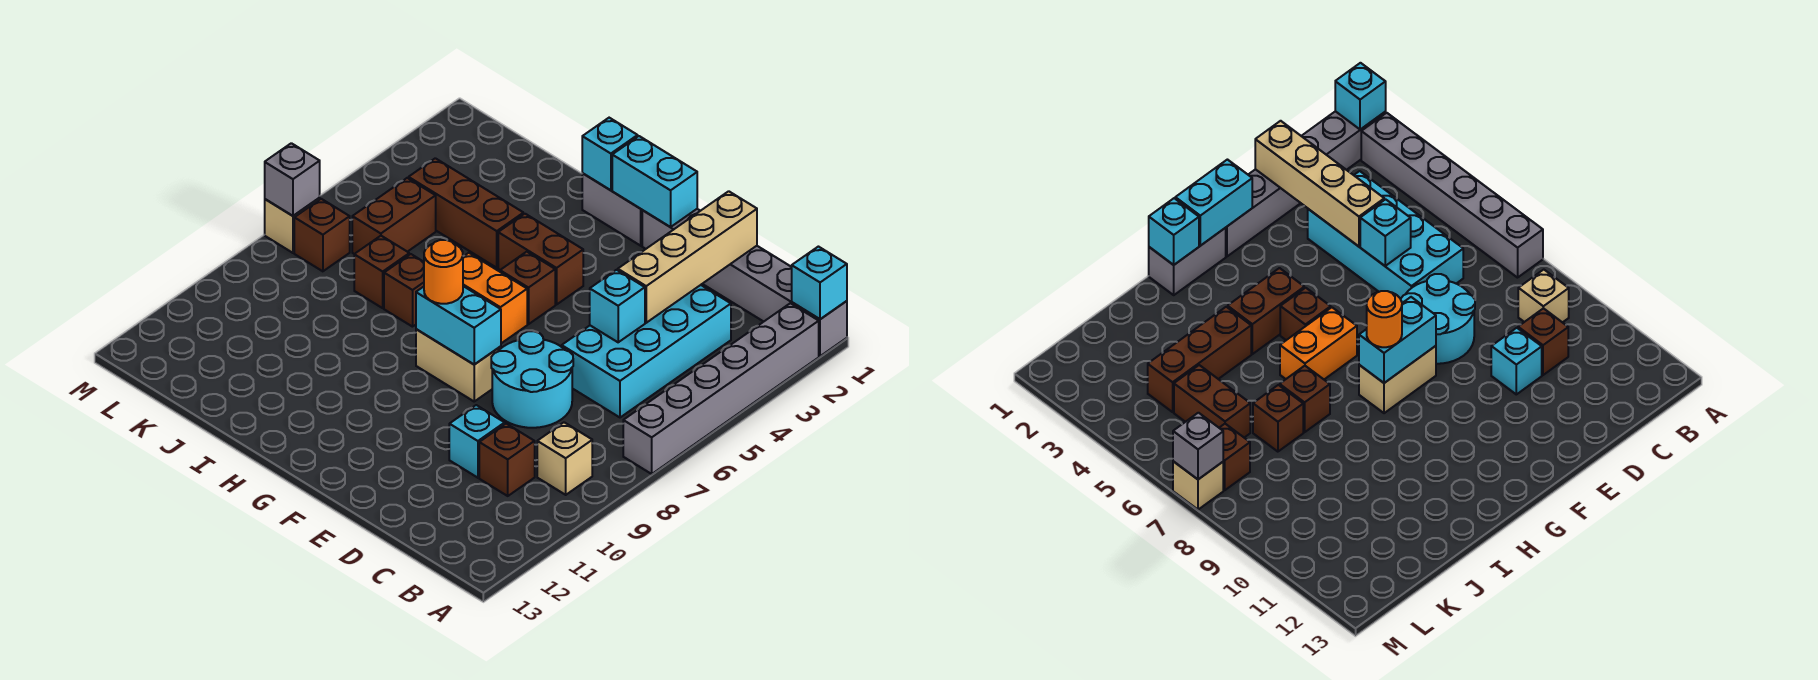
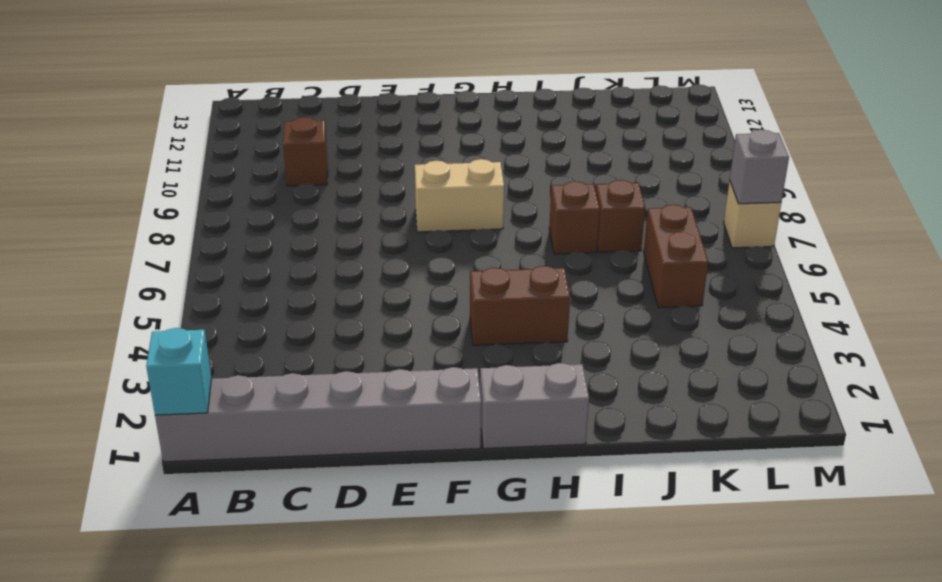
none -> grey 1x6 brick [623,303,819,474]
none -> tan 1x1 brick [537,422,592,495]
none -> cyan 2x4 brick [562,285,731,417]

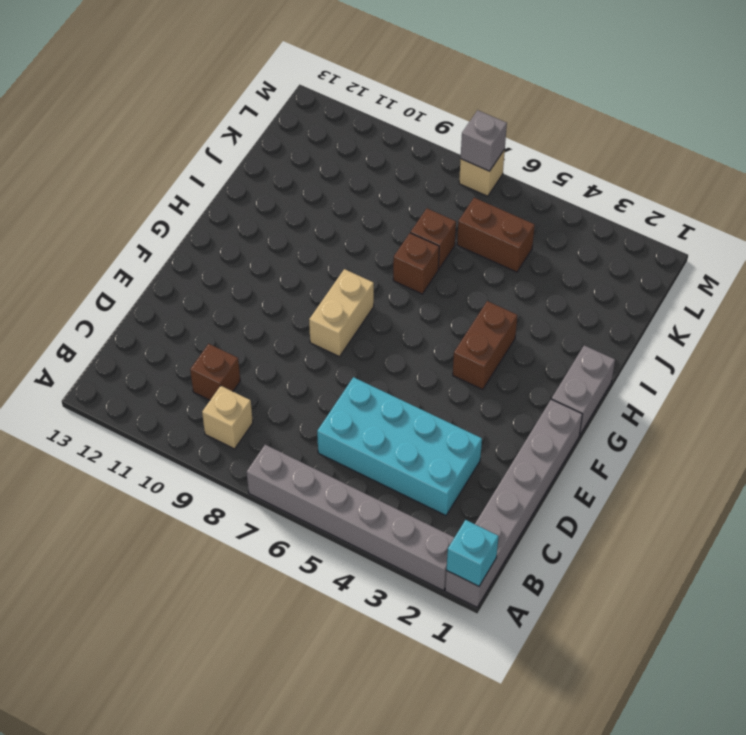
none -> cyan 2x2 round brick [491,331,573,428]
none -> cyan 1x1 brick [449,405,505,478]
none -> brown 1x1 brick [500,252,555,324]

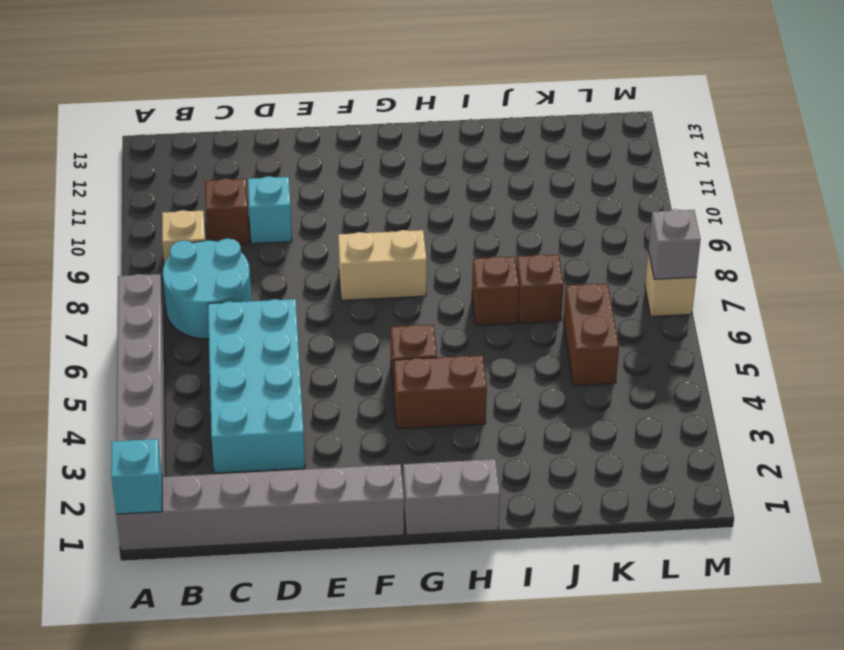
cyan 2x2 round brick [163,238,251,339] -> cyan 2x2 round brick moved to [491,331,573,428]
none -> orange 1x2 brick [463,253,527,343]
none -> brown 1x3 brick [409,158,523,268]
none -> brown 1x1 brick [294,199,350,271]

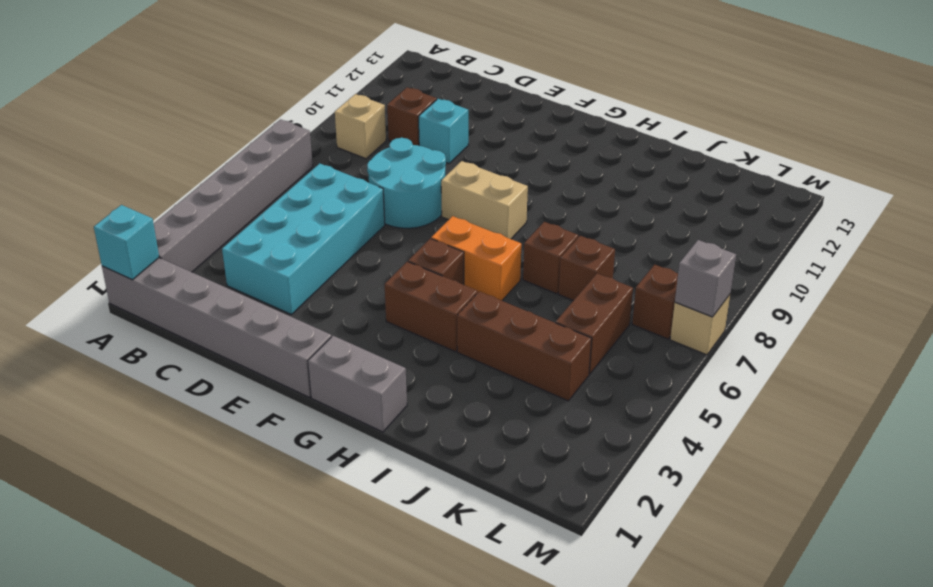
none -> tan 1x4 brick [618,191,757,323]
none -> cyan 1x1 brick [590,270,645,342]
none -> cyan 1x2 brick [612,136,697,227]

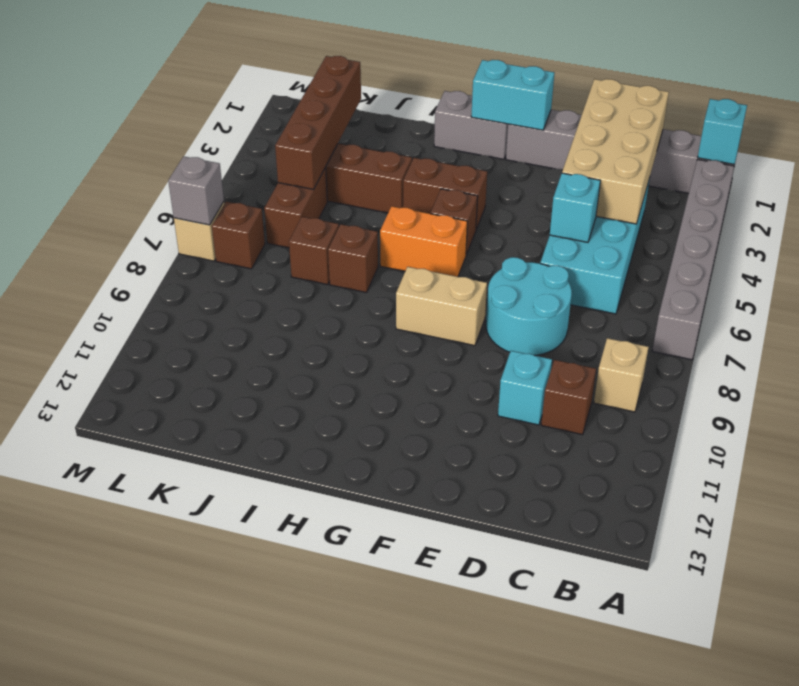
tan 2x4 brick [562,79,669,224] -> tan 1x4 brick [618,191,757,323]
brown 1x4 brick [275,56,361,189] -> none
none -> cyan 1x2 brick [416,286,501,364]
none -> cyan 1x1 brick [582,118,638,190]
none -> orange 1x1 round brick [424,240,463,304]

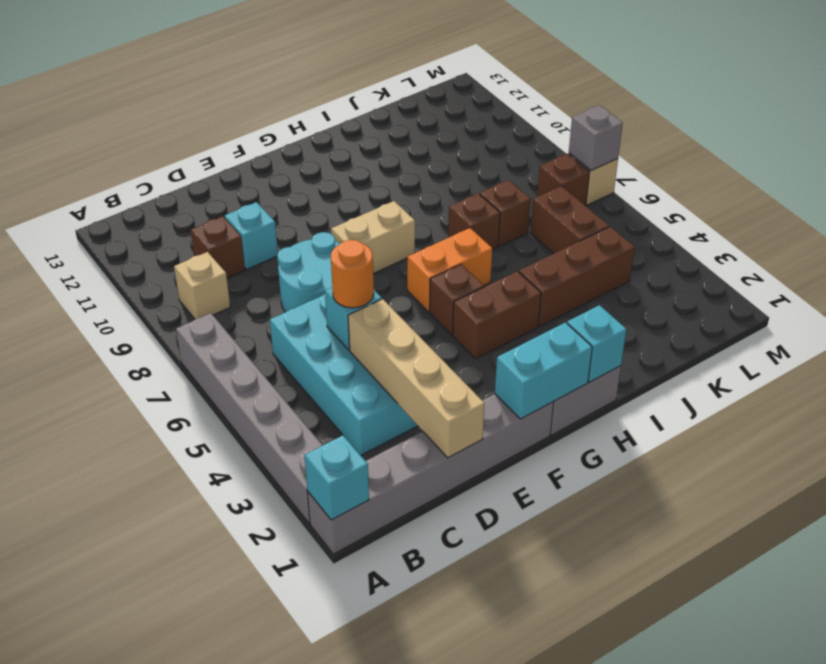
orange 1x1 round brick [331,240,374,308] -> orange 1x1 round brick moved to [424,240,463,304]
none -> cyan 1x2 brick [416,286,501,364]

